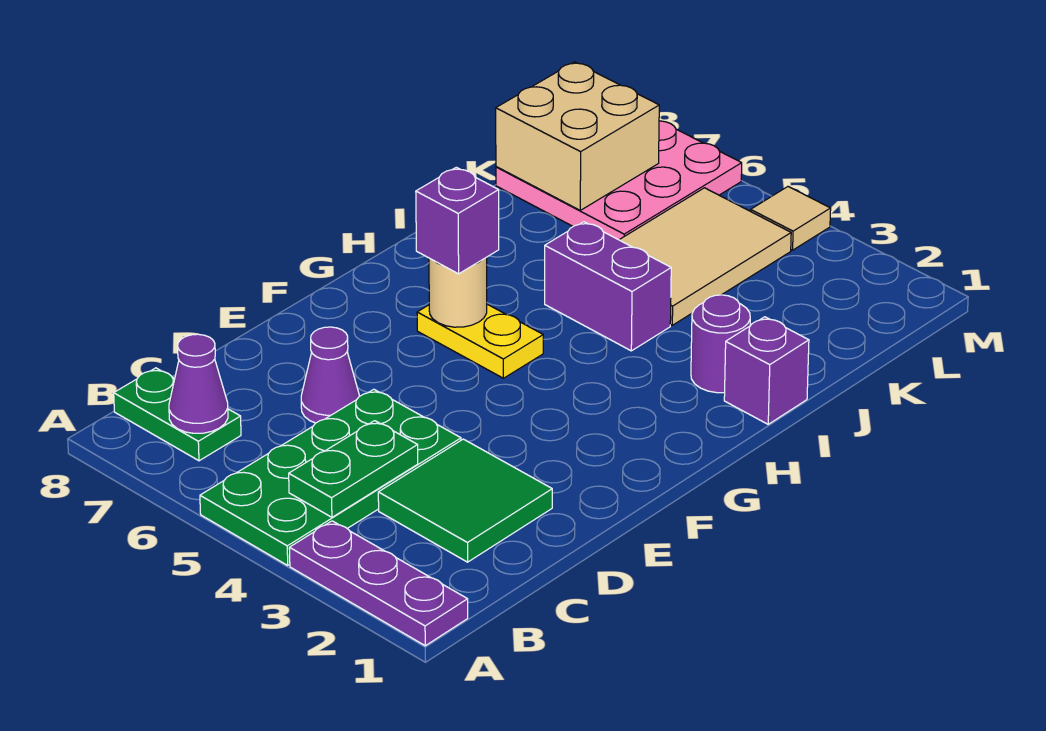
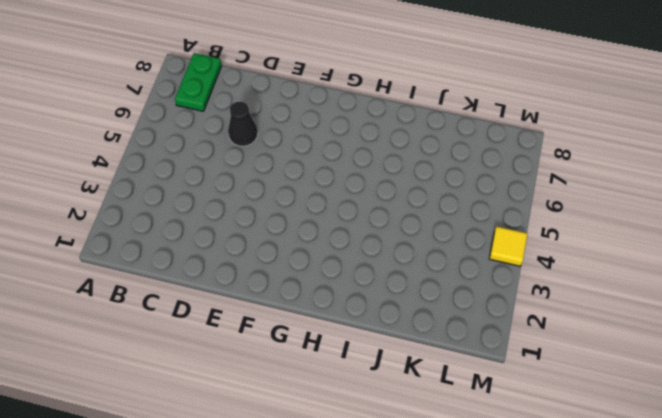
black 1x1 cone [228,102,258,146] -> purple 1x1 cone [301,327,359,423]
yellow 1x1 tile [489,227,528,266] -> tan 1x1 tile [751,187,831,250]
none -> purple 1x3 plate [289,521,468,646]
none -> green 2x4 plate [200,389,461,565]
none -> green 2x2 tile [378,439,552,562]

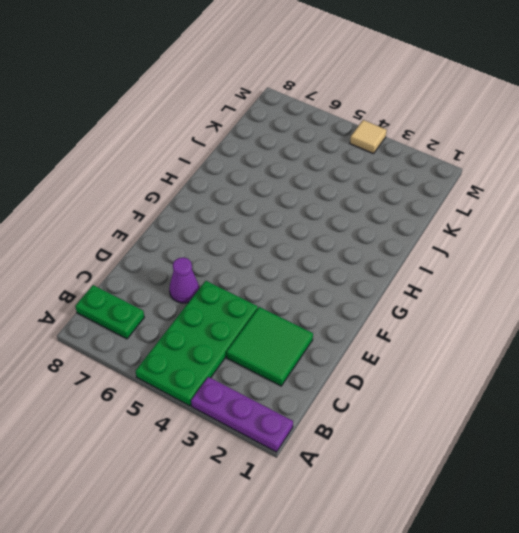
none -> yellow 1x2 plate [417,304,543,378]
none -> purple 1x1 brick [724,317,809,424]
none -> purple 1x1 round brick [691,295,750,393]

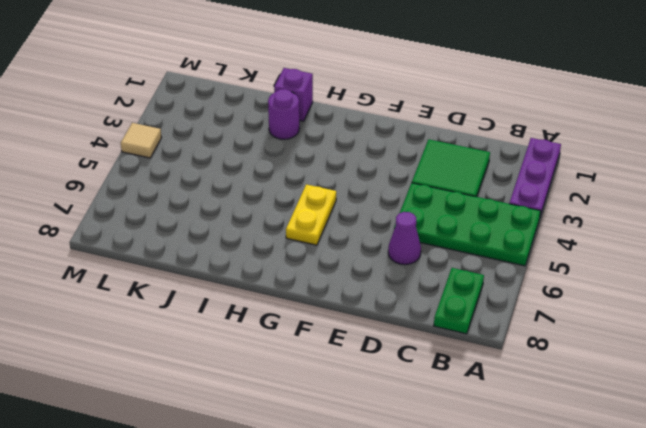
none -> purple 1x2 brick [545,222,671,351]
none -> tan 2x3 tile [620,188,791,325]
none -> pink 3x3 plate [496,121,742,240]

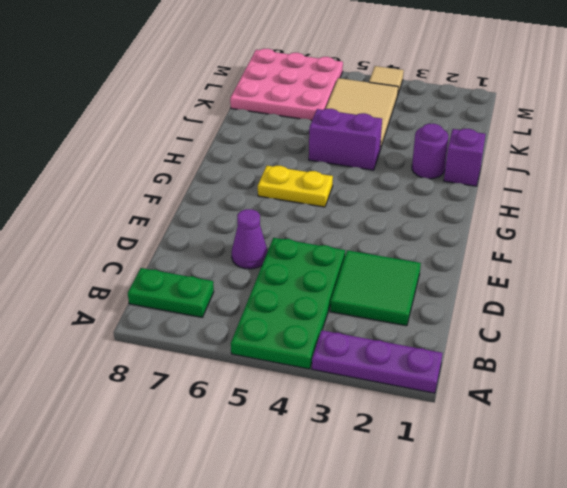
none -> green 1x2 plate [289,421,418,517]
none -> purple 1x1 cone [169,334,228,433]
none -> tan 1x1 round brick [429,257,487,327]

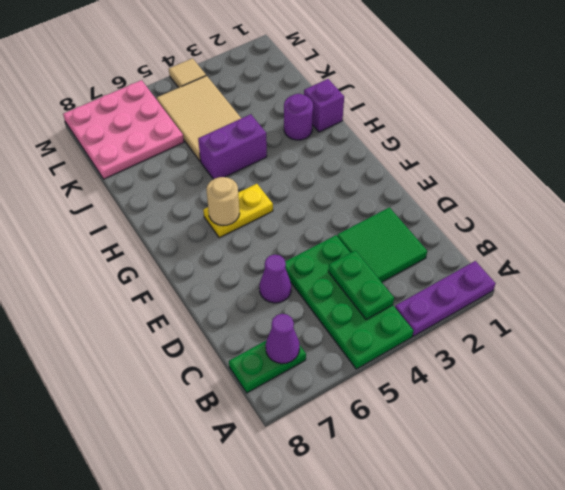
none -> tan 2x2 brick [496,62,659,210]
none -> purple 1x1 brick [416,167,499,274]

